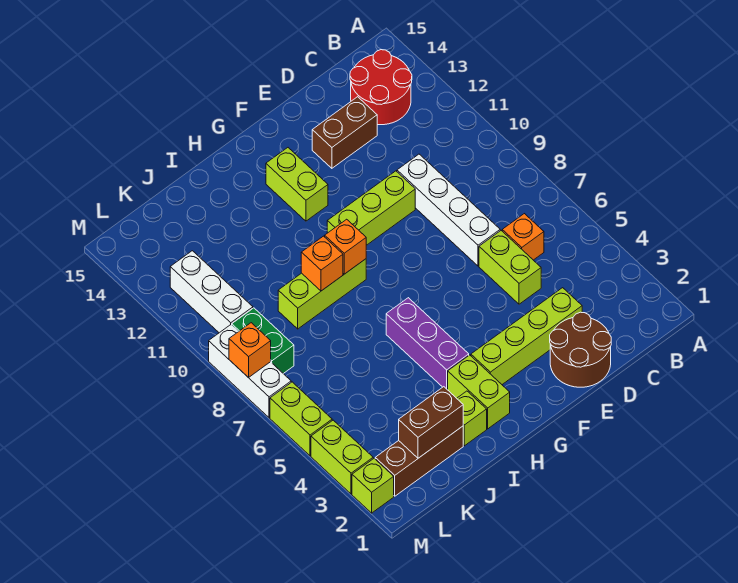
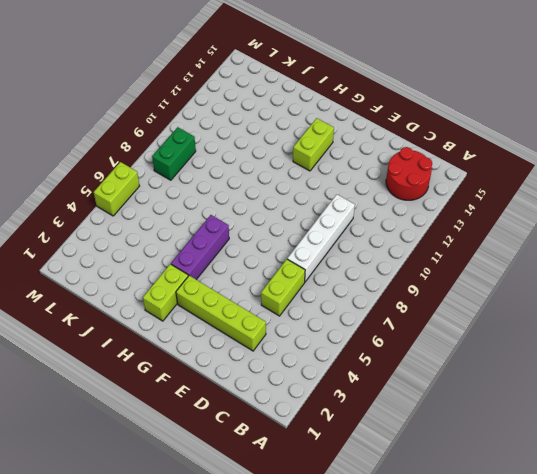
none -> orange 1x1 brick [502,214,544,260]
none -> brown 2x2 round brick [550,312,611,387]
none -> brown 1x2 brick [312,97,377,168]

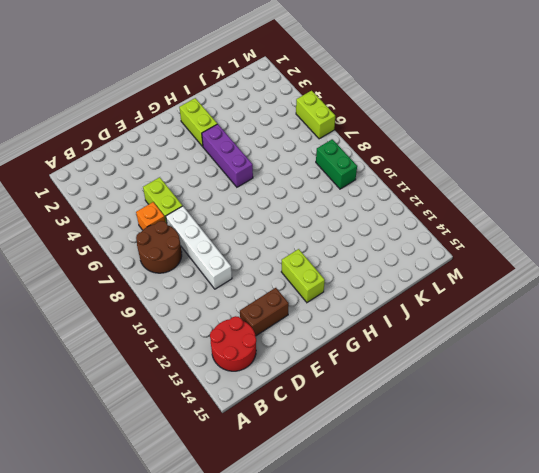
brown 2x2 round brick [136,221,182,273] -> brown 2x2 round brick moved to [550,312,611,387]
none -> lime 1x4 brick [471,288,582,384]
none -> lime 1x3 brick [327,171,415,245]
none -> lime 1x3 brick [278,259,366,329]

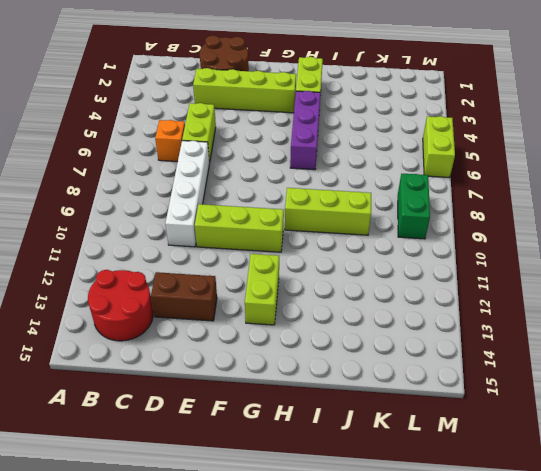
none -> lime 1x1 brick [457,391,487,446]
none -> brown 1x3 brick [375,426,463,496]
none -> white 1x3 brick [170,251,253,333]

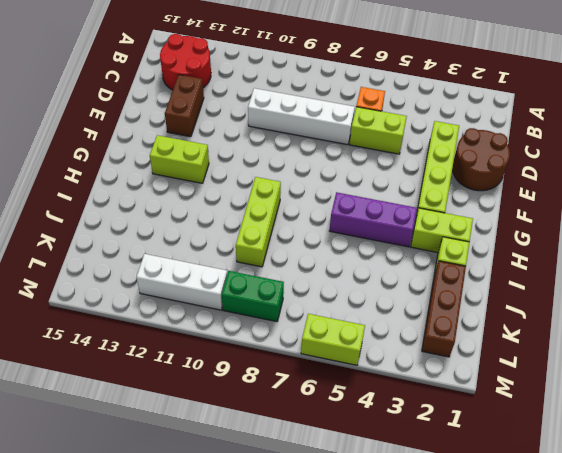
none -> lime 1x3 brick [327,171,415,245]
none -> lime 1x1 brick [352,458,394,513]
none -> lime 1x2 brick [311,420,373,494]

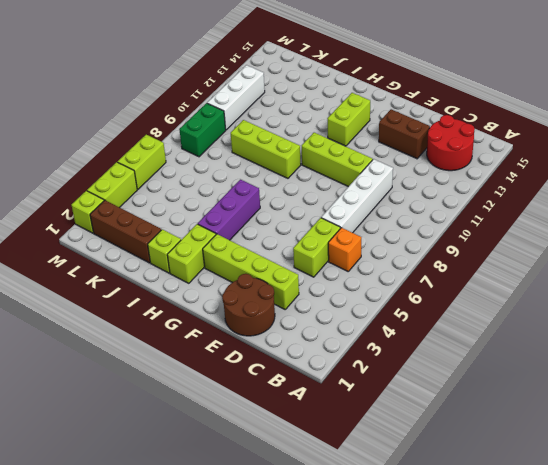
none -> white 1x3 brick [209,325,291,418]
none -> orange 1x1 brick [325,219,366,274]
none -> orange 1x1 brick [301,236,343,291]

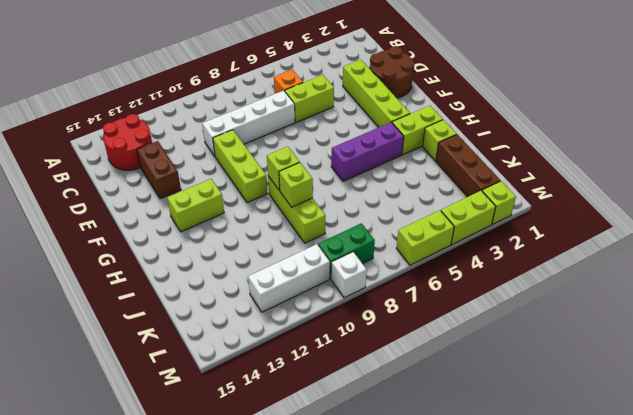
lime 1x1 brick [267,146,300,190] -> orange 1x1 brick [325,219,366,274]
lime 1x1 brick [279,163,313,207] -> orange 1x1 brick [301,236,343,291]
white 1x1 brick [331,252,367,298] -> white 1x3 brick [209,325,291,418]
none -> brown 1x2 brick [399,387,463,458]
none -> orange 1x1 brick [229,323,271,378]

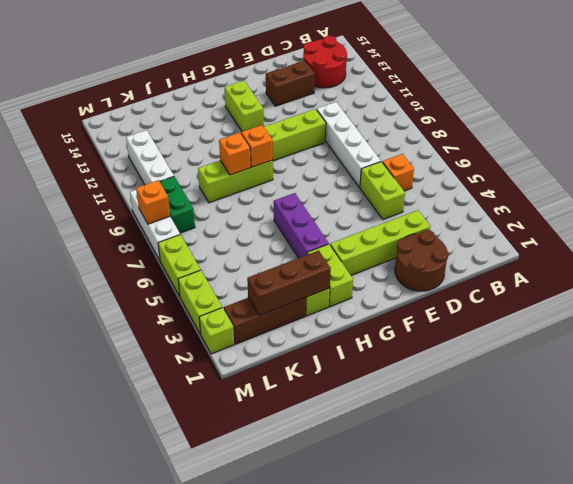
brown 1x3 brick [247,251,331,316] -> brown 1x2 brick [399,387,463,458]

